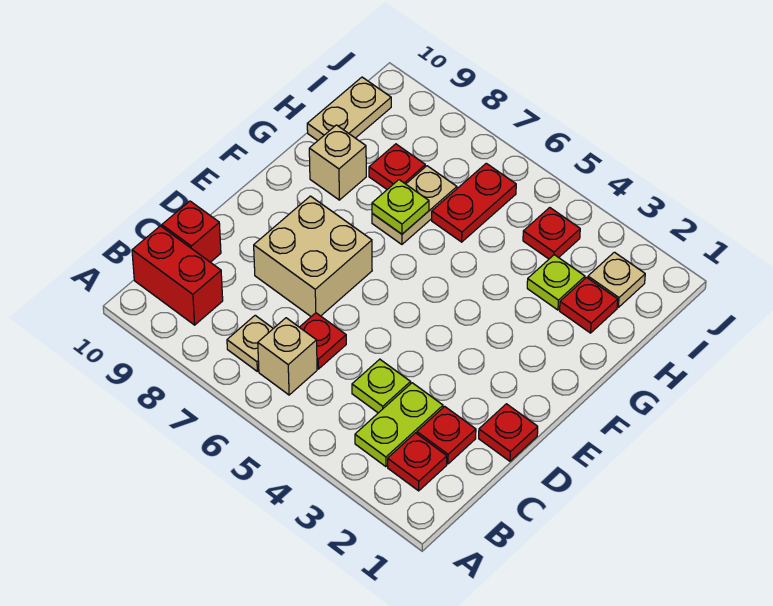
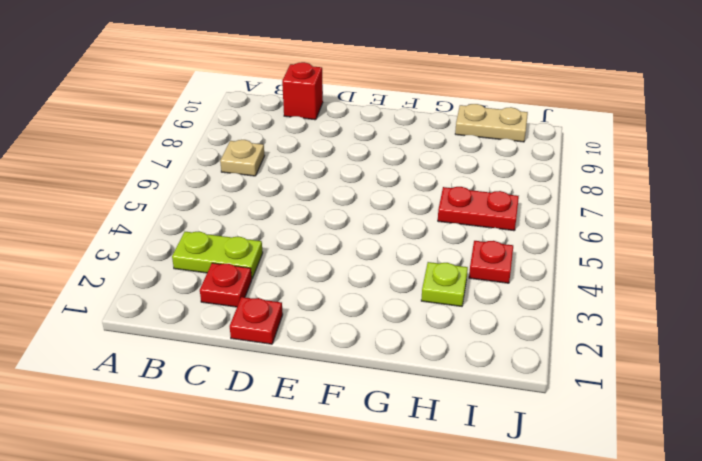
none -> red 1x1 plate [388,433,447,491]
none -> tan 1x1 brick [258,318,317,395]
none -> red 1x2 brick [132,226,223,325]

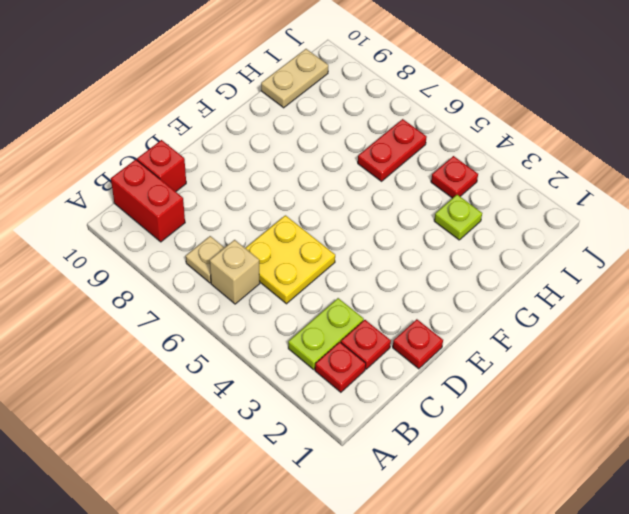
yellow 2x2 plate [246,215,335,304] -> red 1x1 plate [300,313,346,369]
none -> lime 1x1 plate [352,359,411,413]
none -> tan 2x2 brick [254,196,372,317]
none -> tan 1x2 plate [372,166,457,244]

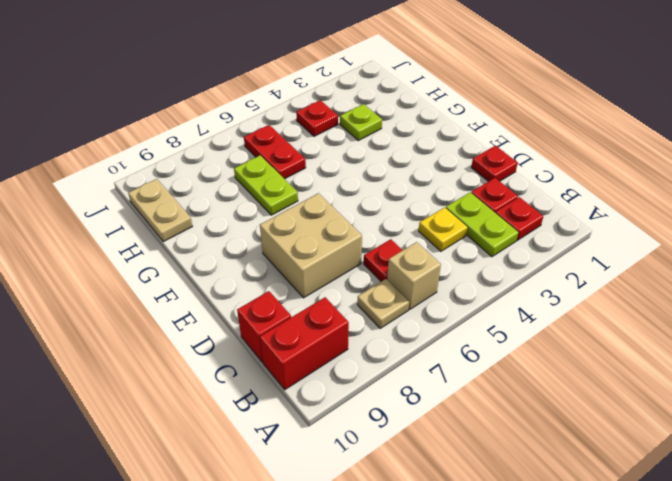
yellow 1x1 plate [419,207,467,251] -> lime 1x1 plate [352,359,411,413]
lime 1x2 plate [234,155,298,215] -> tan 1x2 plate [372,166,457,244]
none -> tan 1x1 brick [309,125,366,200]
none -> red 1x1 plate [560,277,618,333]
none -> red 1x1 plate [369,144,425,189]

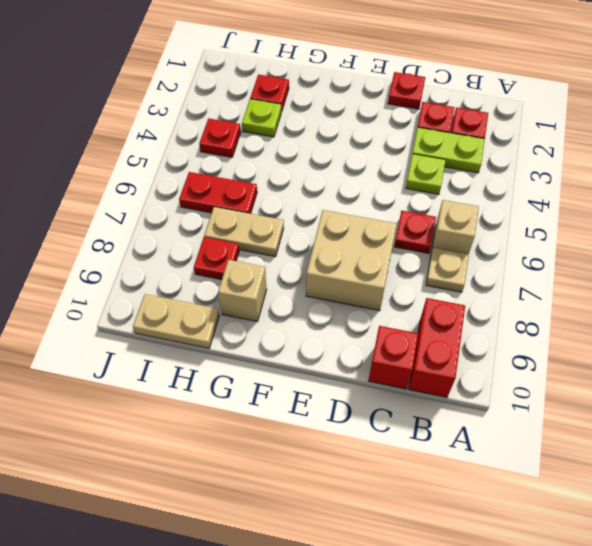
none -> tan 1x1 plate [588,252,645,307]
none -> lime 1x1 plate [372,180,429,234]

